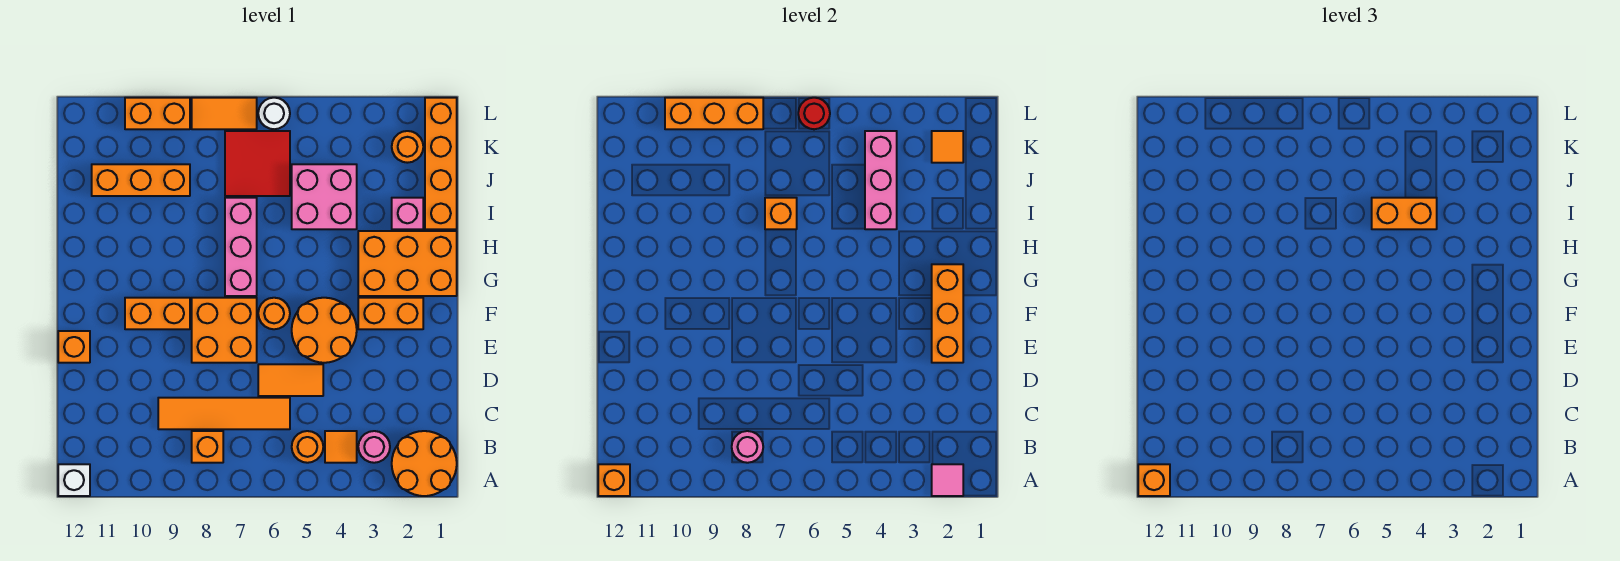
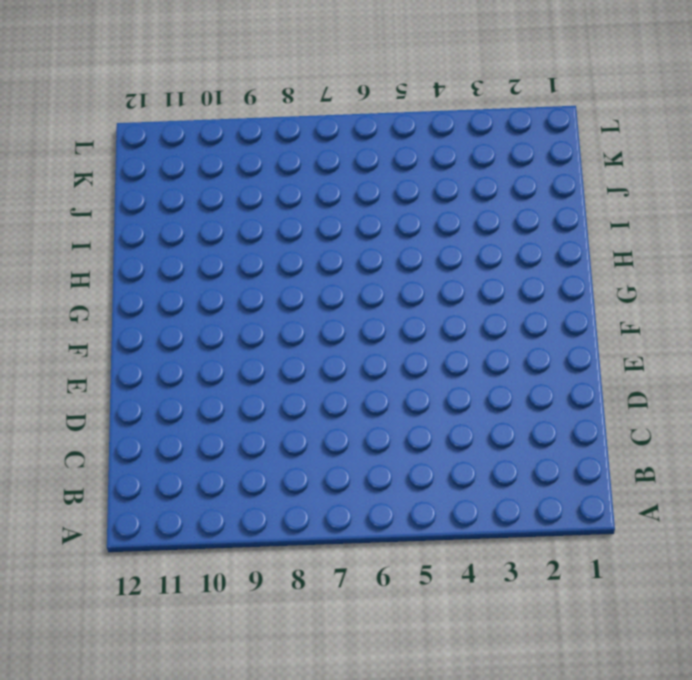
none -> orange 2x2 round brick [392,431,457,496]
none -> white 1x1 brick [58,464,90,496]
none -> pink 1x1 round brick [358,431,390,463]
none -> orange 1x1 tile [325,431,357,463]

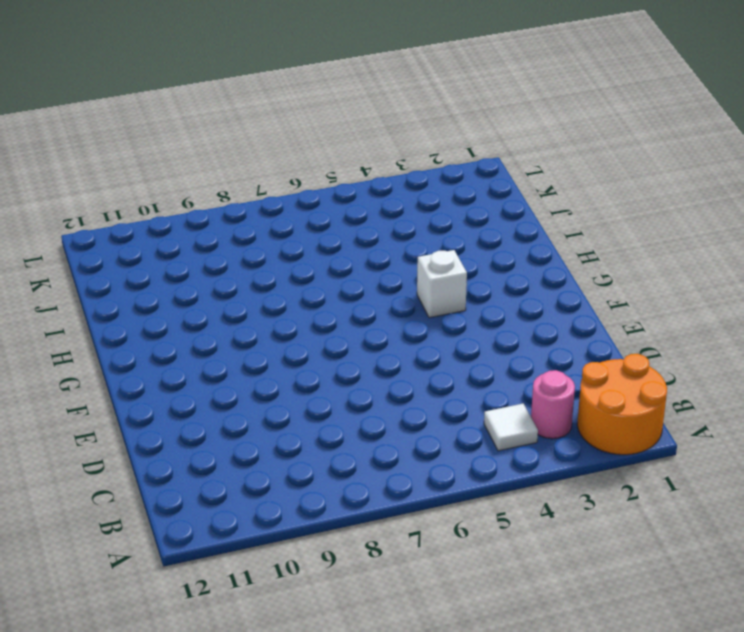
white 1x1 tile [484,404,538,451] -> orange 1x1 tile [325,431,357,463]
white 1x1 brick [417,250,467,318] -> white 1x1 brick moved to [58,464,90,496]
none -> orange 1x1 round brick [292,431,323,463]
none -> orange 1x1 brick [192,431,223,463]
none -> orange 1x4 tile [158,398,290,429]
none -> orange 1x2 tile [258,364,323,396]

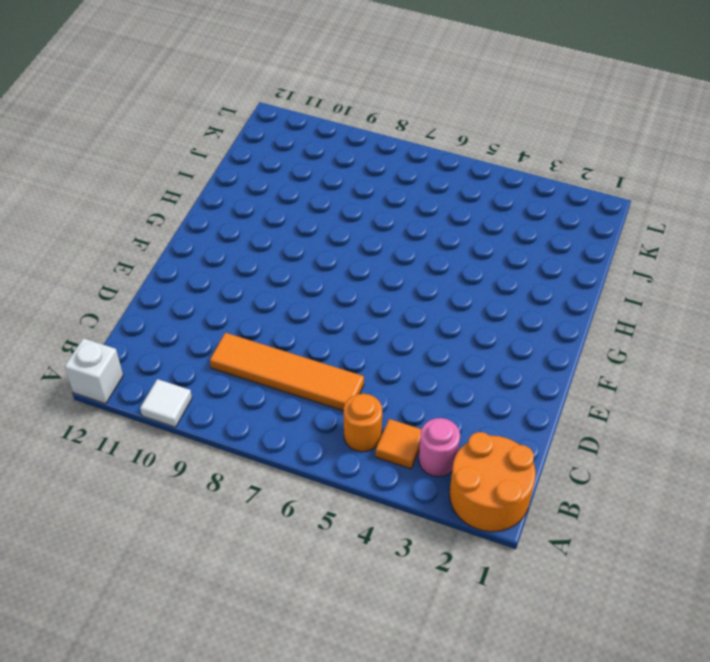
white 1x1 tile [140,379,192,427] -> none
none -> orange 1x1 brick [192,431,223,463]
none -> orange 1x2 tile [258,364,323,396]
none -> orange 2x2 round brick [292,298,357,363]
none -> orange 2x2 brick [192,298,257,363]

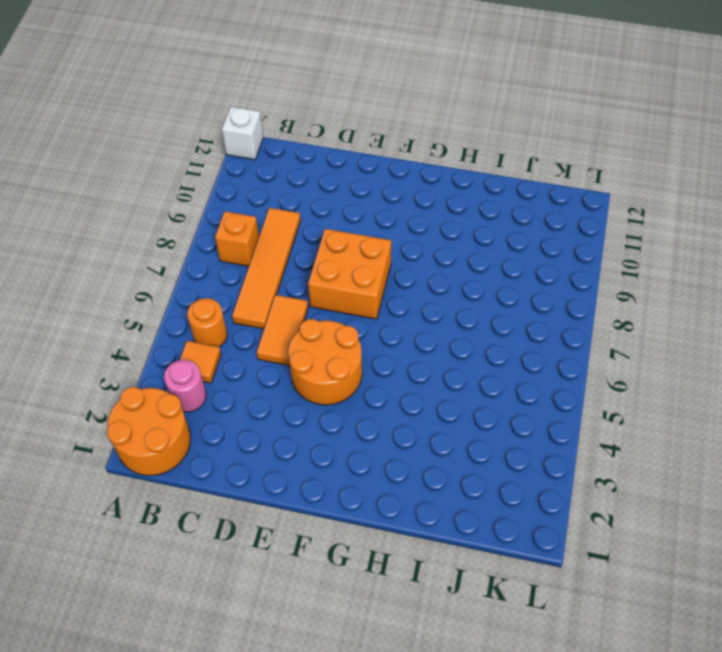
none -> orange 1x1 brick [58,331,90,363]
none -> orange 1x2 brick [358,298,423,329]
none -> orange 1x1 round brick [258,298,290,329]
none -> orange 1x2 brick [125,298,190,329]

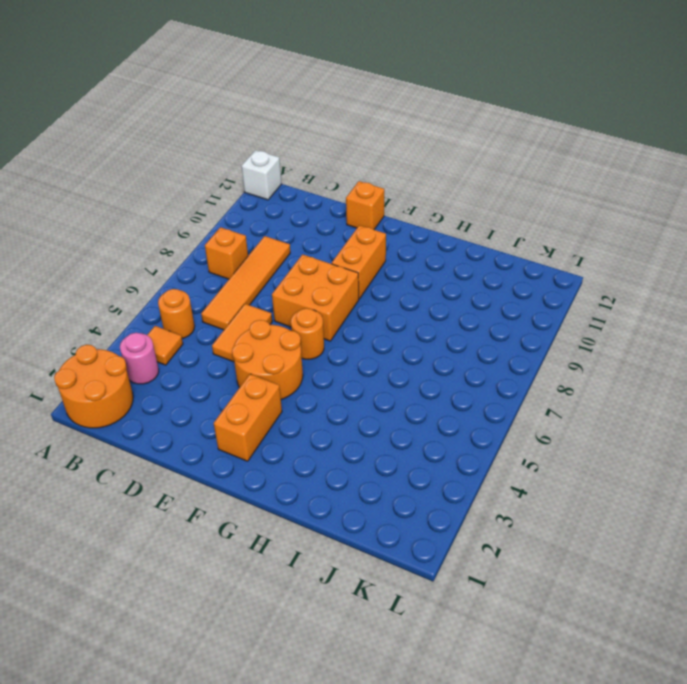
none -> orange 2x3 brick [358,231,457,296]
none -> pink 1x3 brick [225,198,257,296]
none -> orange 1x4 brick [425,98,457,229]
none -> pink 1x1 brick [392,198,423,229]

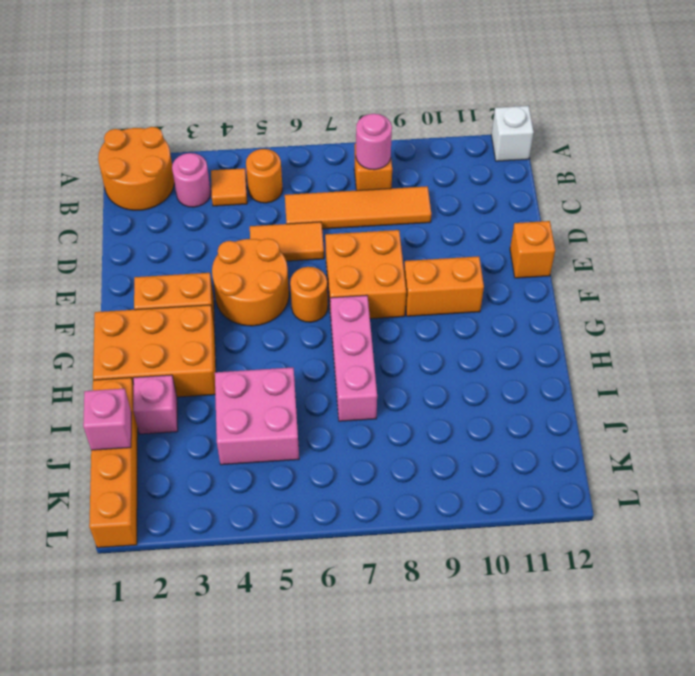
pink 1x1 brick [83,389,131,450] -> none
none -> red 2x2 tile [225,131,290,196]
none -> orange 1x3 brick [92,164,190,196]
none -> orange 1x1 round brick [392,131,423,163]
none -> white 1x1 round brick [258,98,290,129]

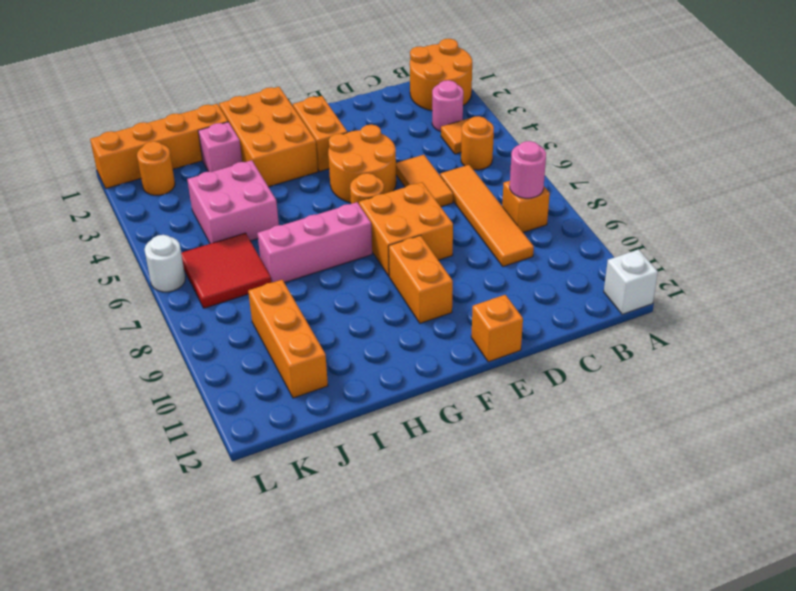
none -> orange 1x2 tile [192,98,257,129]
none -> orange 1x2 brick [125,98,190,129]
none -> pink 1x1 tile [932,464,963,496]
none -> orange 1x1 brick [598,464,630,496]

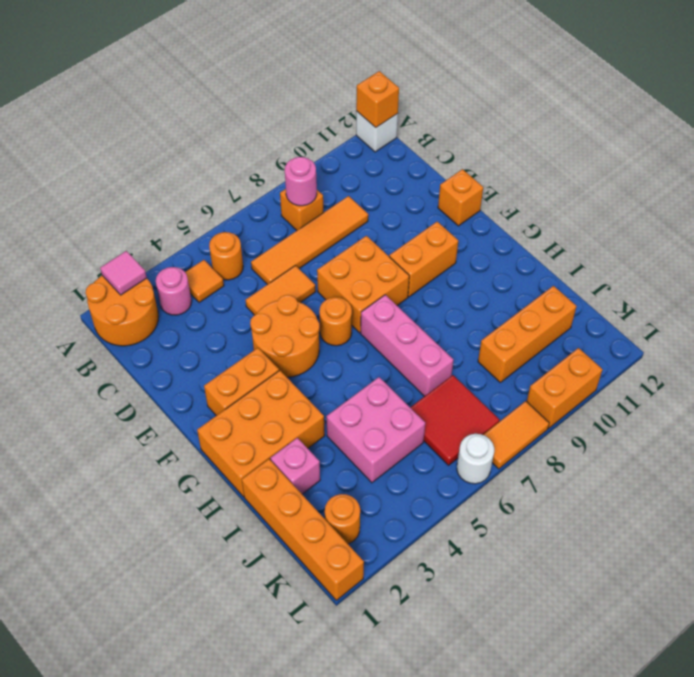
none -> orange 1x3 brick [932,264,963,363]
none -> pink 1x3 brick [865,131,897,229]
none -> orange 1x1 brick [765,198,797,229]
none -> orange 1x1 tile [932,131,963,163]

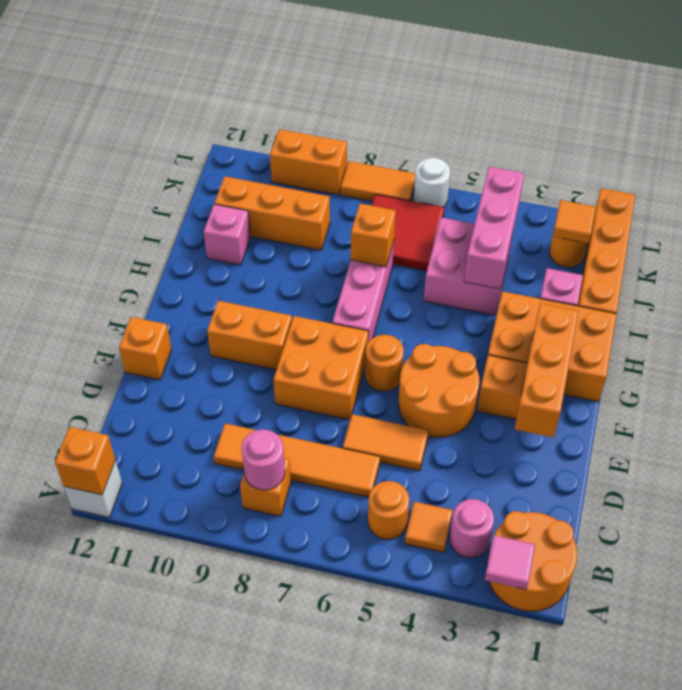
pink 1x1 brick [204,204,250,265] -> none
none -> red 1x1 round brick [798,98,830,129]
none -> orange 1x3 brick [665,98,763,129]
none -> orange 1x1 brick [1138,464,1170,496]
none -> orange 1x2 brick [1372,198,1437,229]

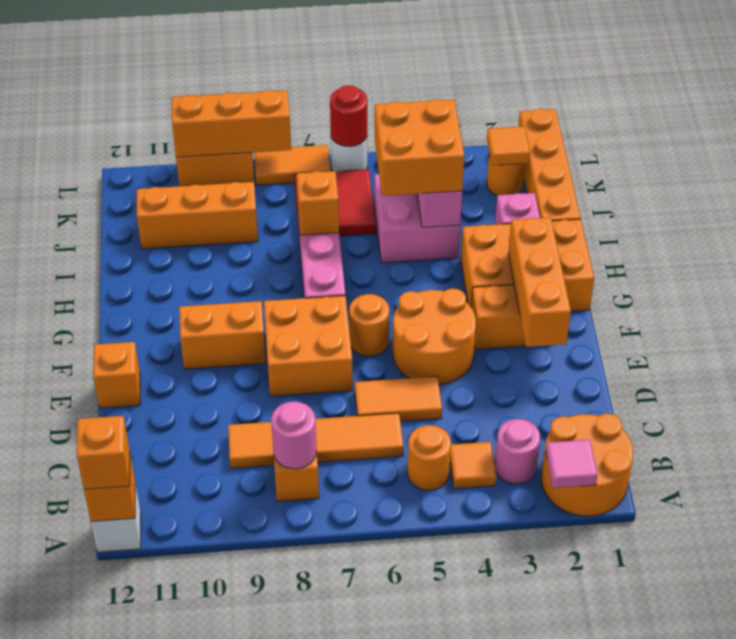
orange 2x2 brick [375,99,464,196] -> orange 1x2 brick [1372,198,1437,229]

